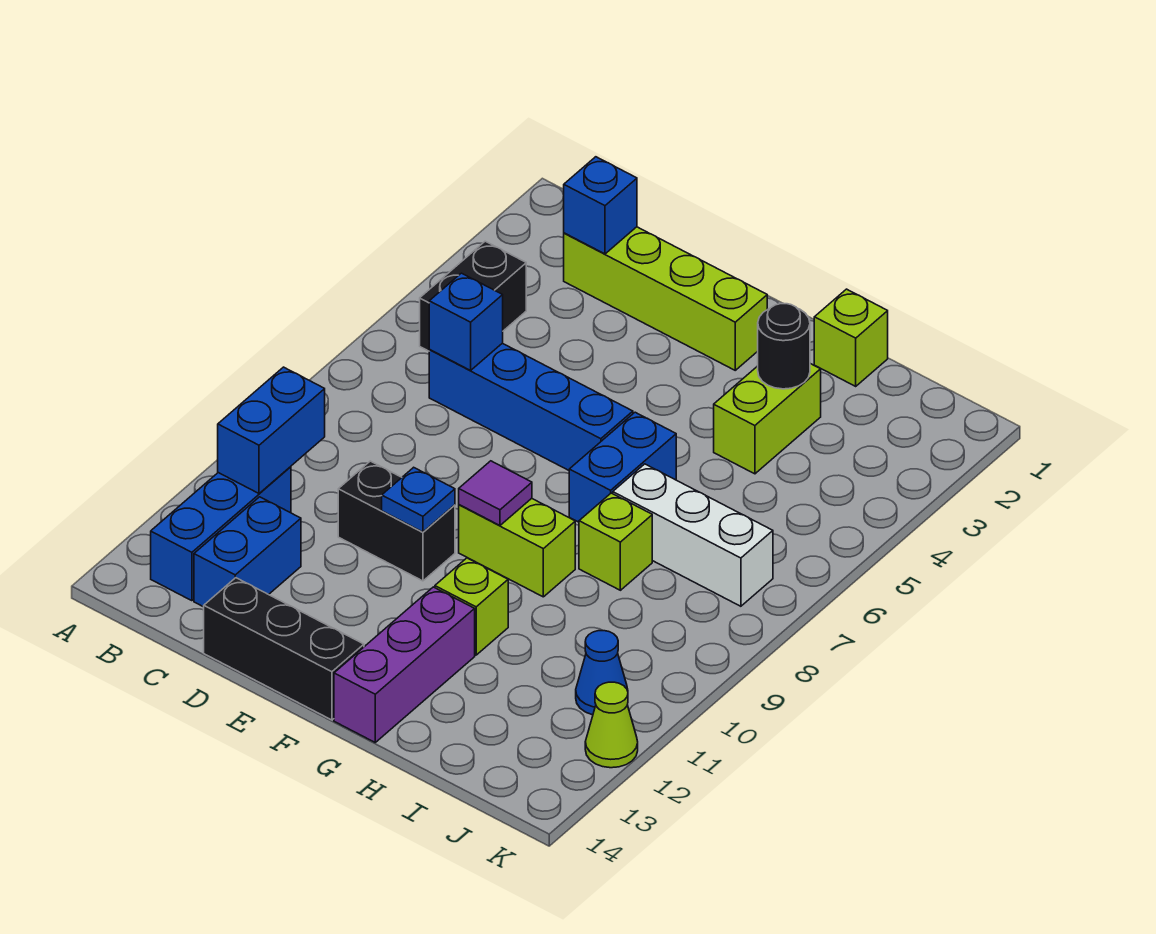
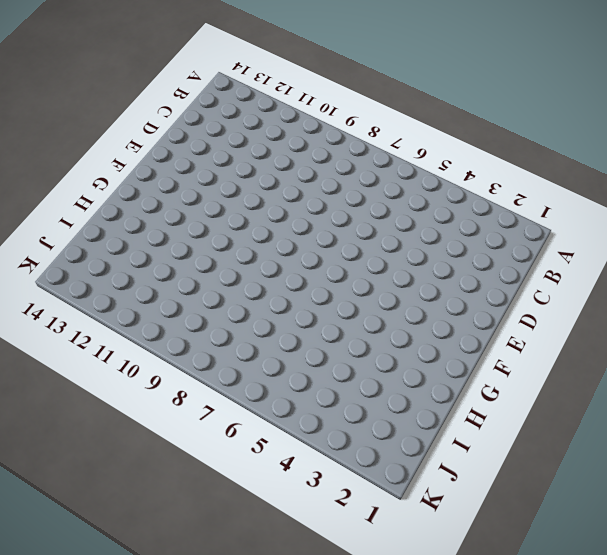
none -> black 1x2 brick [420,241,526,351]
none -> blue 1x3 brick [151,467,291,601]
none -> lime 1x4 brick [564,227,767,370]

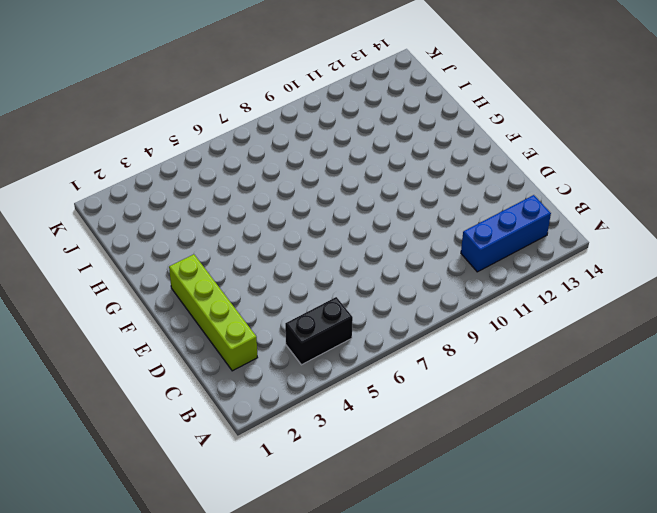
none -> blue 1x4 brick [429,343,633,470]
none -> blue 1x2 brick [194,497,301,607]
none -> black 1x2 brick [338,461,455,581]

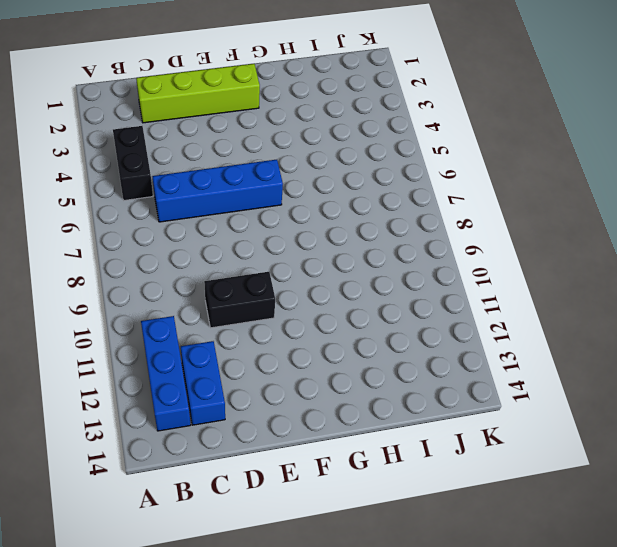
none -> black 1x3 brick [204,578,364,720]
none -> lime 1x2 brick [459,498,575,597]
none -> blue 1x2 brick [569,412,676,522]

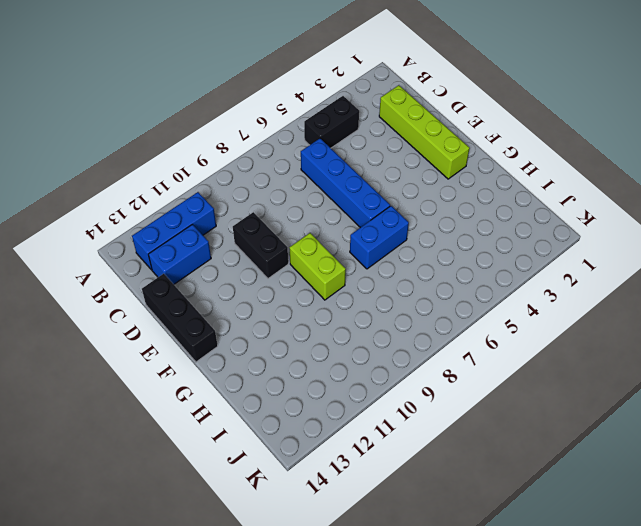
none -> lime 1x1 brick [435,558,508,655]
none -> purple 1x3 brick [334,587,475,742]
none -> lime 1x1 brick [814,289,888,386]

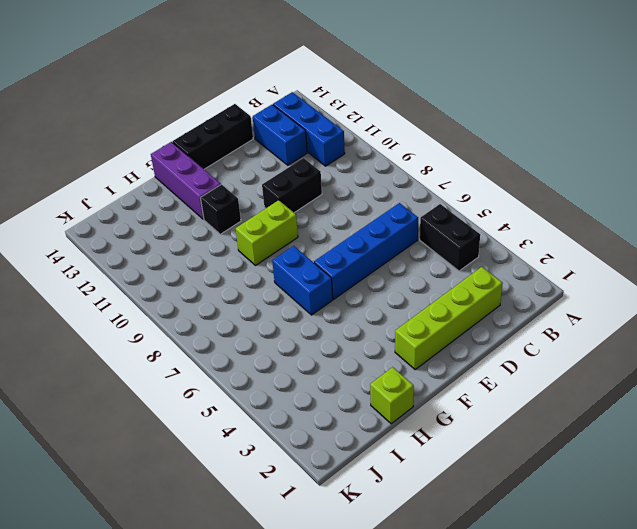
black 1x1 brick [201,184,241,234] -> lime 1x1 brick [435,558,508,655]
none -> lime 1x2 brick [714,364,821,474]
none -> white 1x3 brick [613,464,773,606]
none -> lime 1x1 brick [579,493,652,590]

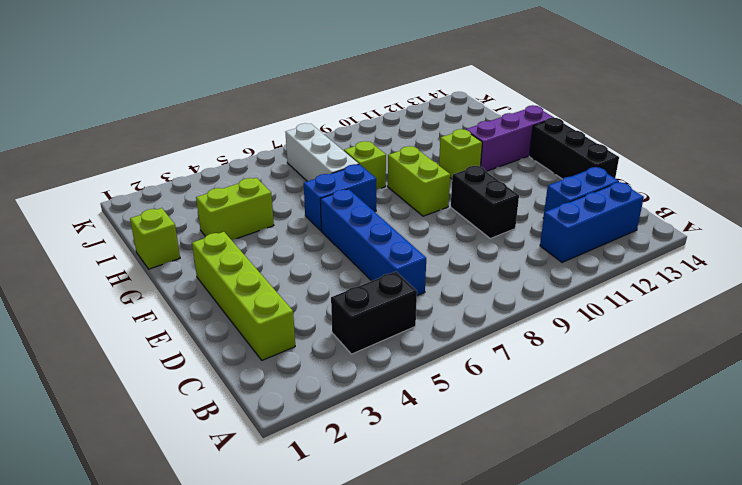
none -> blue 1x1 cone [576,631,628,715]
none -> lime 1x1 cone [585,682,638,768]
none -> blue 1x2 brick [218,367,325,493]

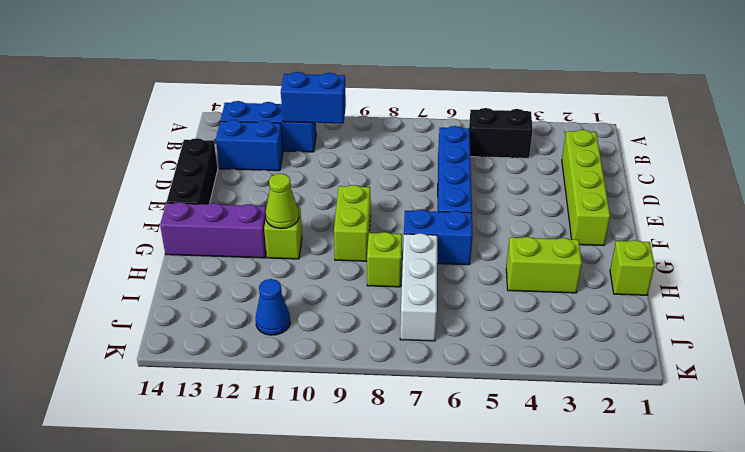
lime 1x1 cone [266,174,299,229] -> lime 1x1 cone moved to [585,682,638,768]
none -> black 1x2 brick [338,461,455,581]
none -> blue 1x1 brick [564,157,637,254]
none -> blue 1x1 brick [429,273,503,370]

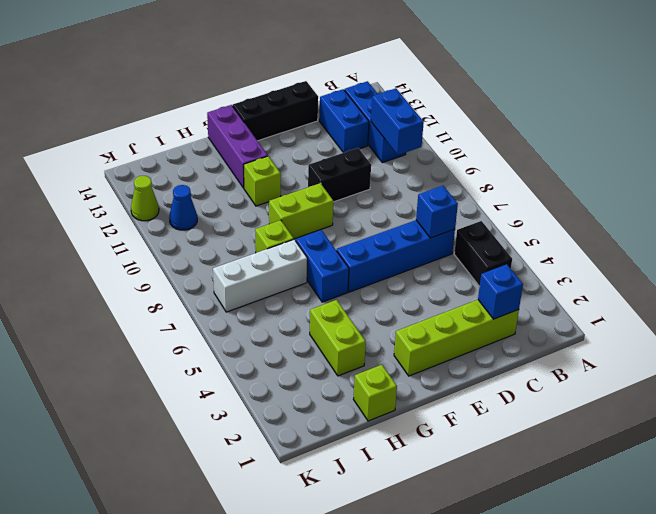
none -> blue 1x1 plate [382,467,455,532]
none -> purple 1x1 tile [459,461,532,525]
none -> black 1x1 round brick [758,304,810,389]

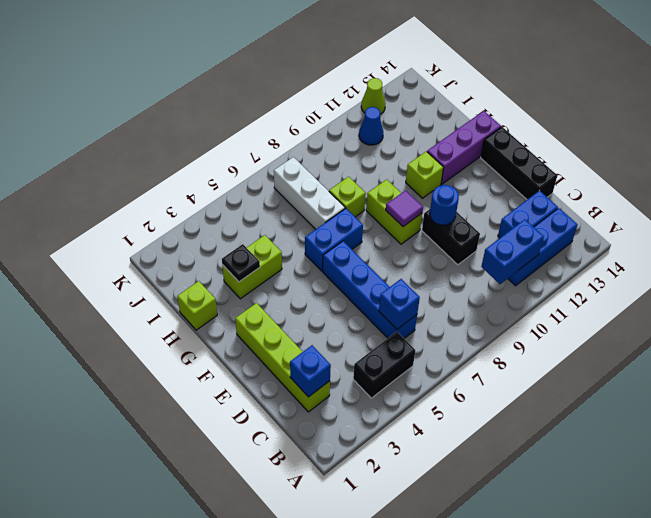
blue 1x1 round brick [430,185,459,225] -> blue 1x1 plate [382,467,455,532]
black 1x1 plate [222,244,260,282] -> black 1x1 round brick [758,304,810,389]

